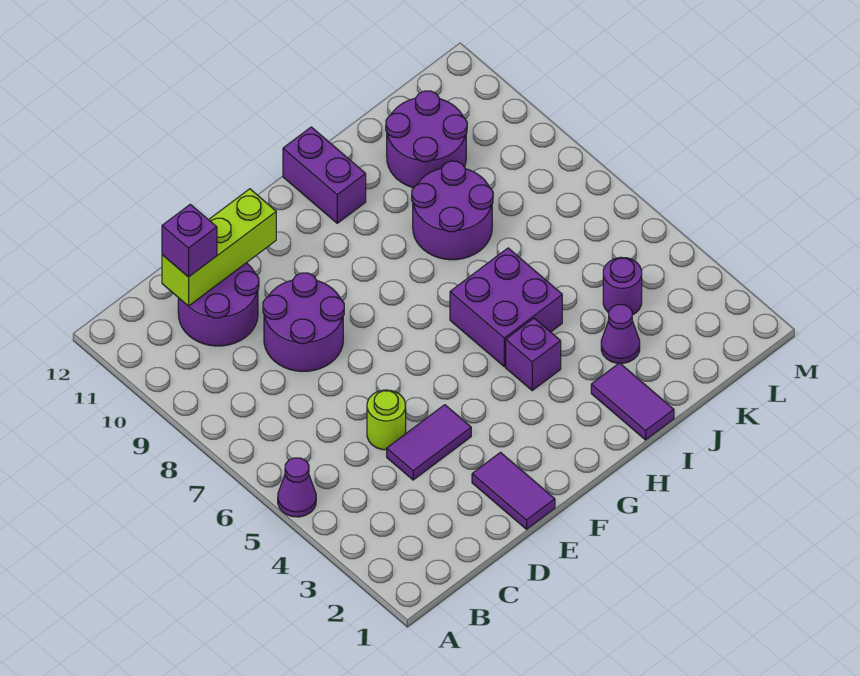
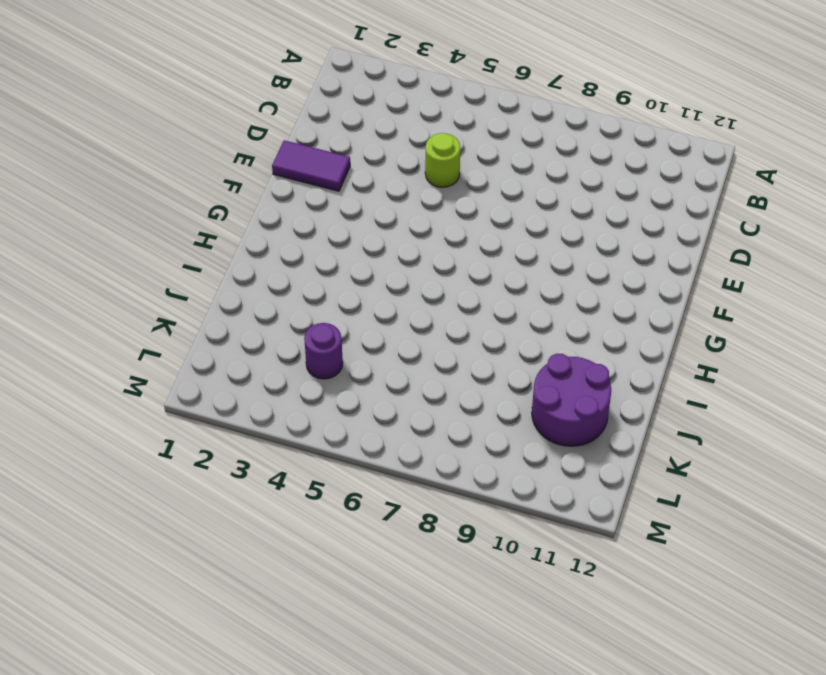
none -> purple 1x1 cone [278,458,316,517]
none -> purple 2x2 round brick [178,263,259,346]
none -> purple 1x2 tile [387,405,471,480]

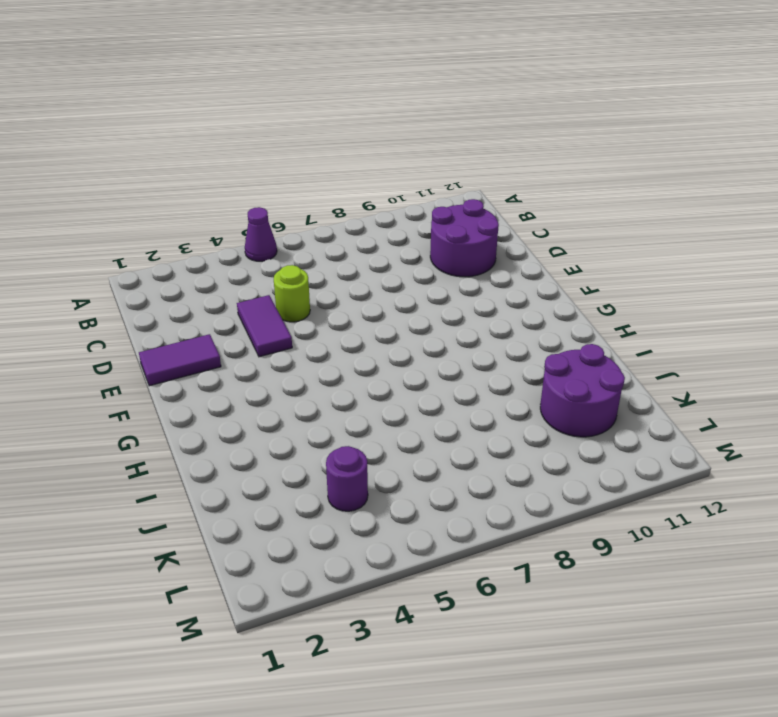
none -> purple 2x2 round brick [263,273,344,371]
none -> purple 1x1 brick [506,318,561,390]
none -> purple 2x2 brick [450,248,562,367]

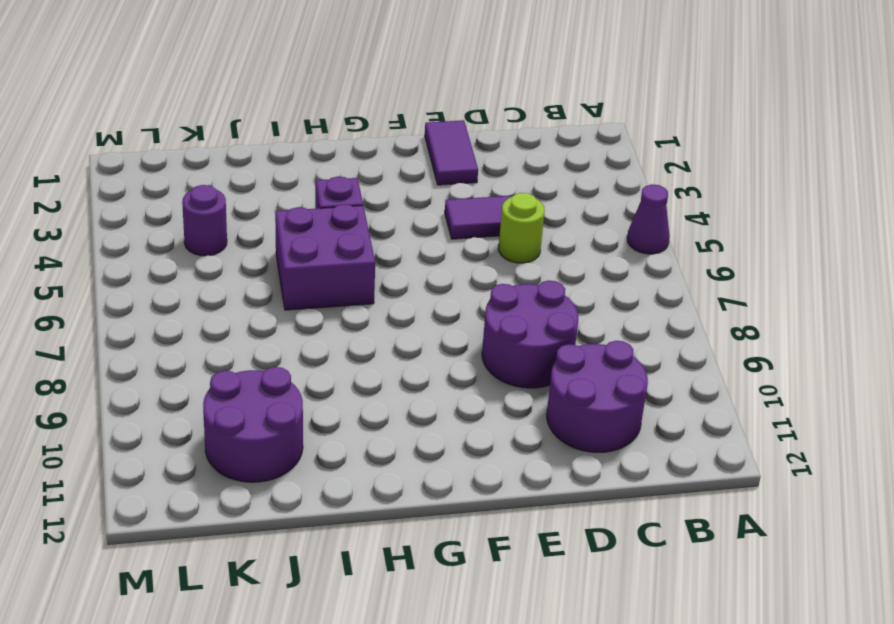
none -> purple 1x2 brick [283,127,366,223]
none -> purple 1x2 tile [591,363,674,440]
none -> purple 2x2 round brick [412,161,493,260]

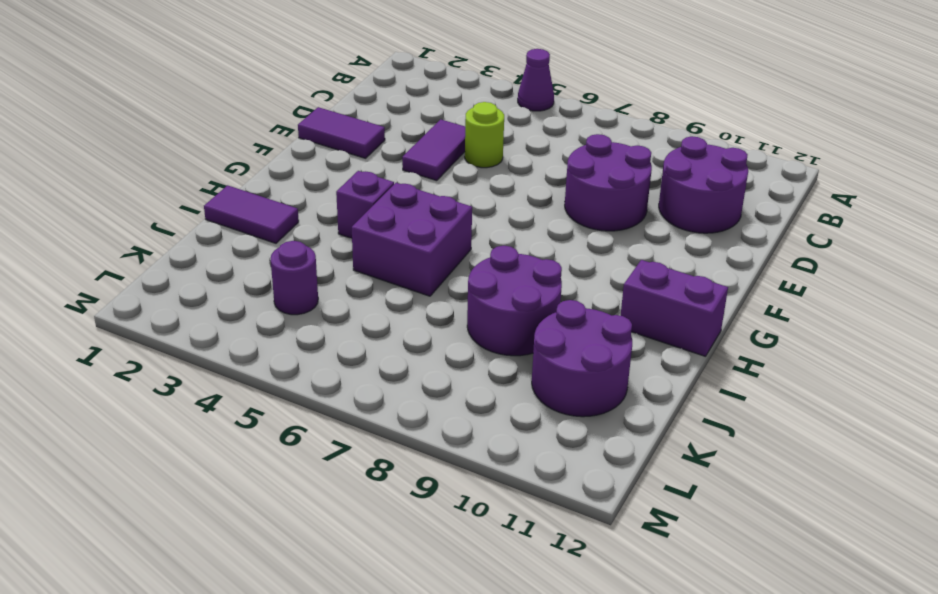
none -> purple 1x1 cone [601,304,640,363]
none -> lime 1x3 brick [162,189,276,306]
none -> purple 1x1 brick [162,204,217,277]

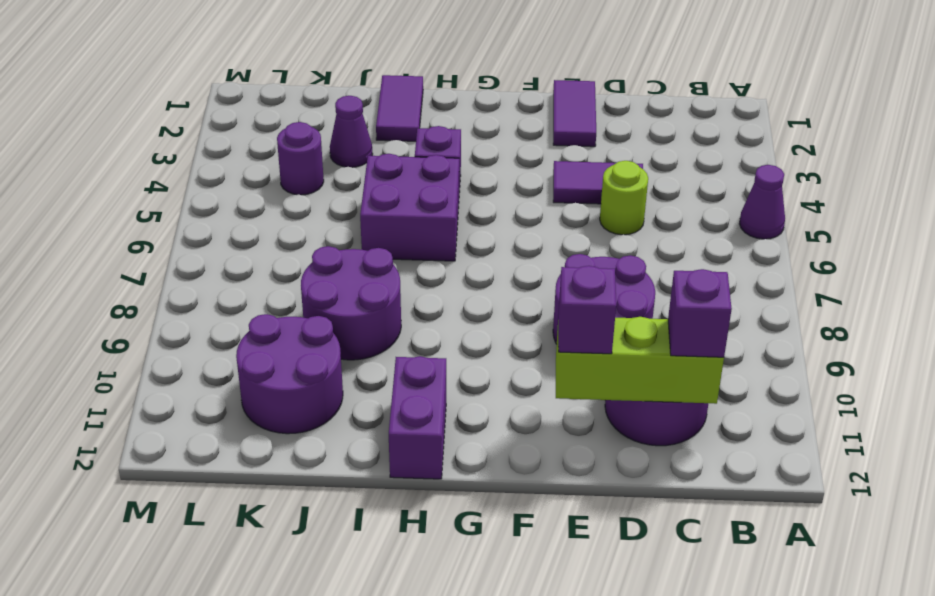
purple 1x1 brick [558,266,616,354] -> none

